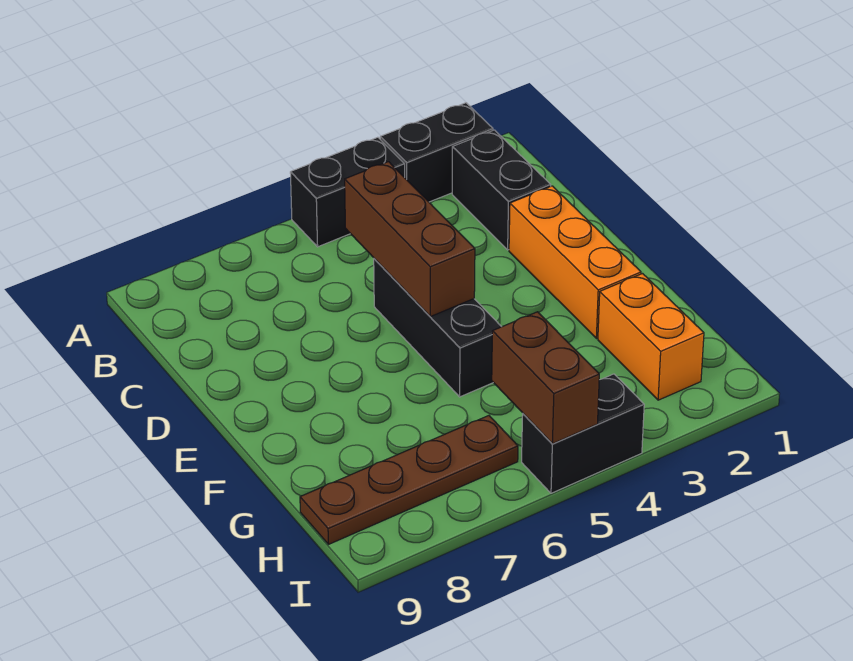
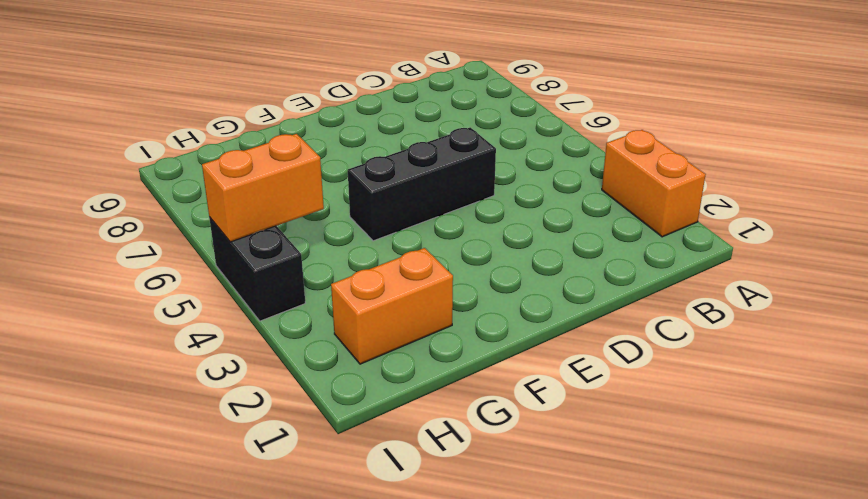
orange 1x2 brick [602,130,706,237] -> black 1x2 brick [380,103,493,202]
orange 1x2 brick [202,134,324,242] -> brown 1x2 brick [492,312,599,444]
none -> black 1x2 brick [290,137,405,247]
none -> black 1x2 brick [452,130,551,250]

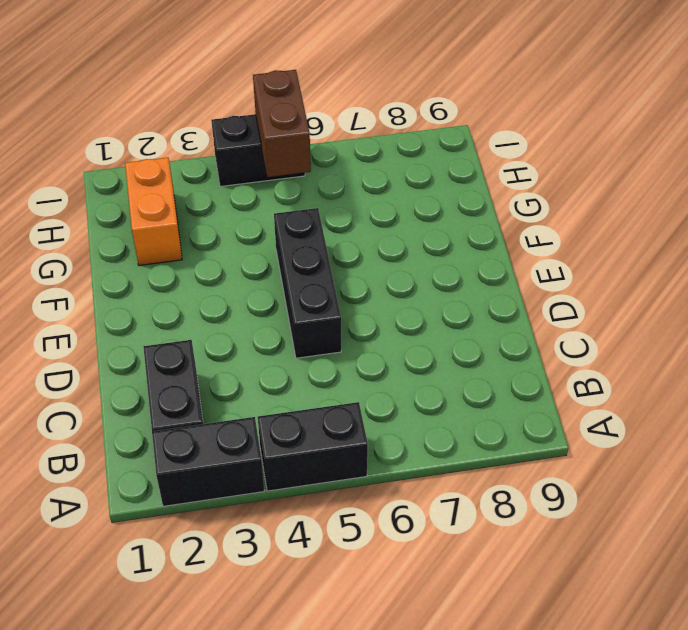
none -> orange 1x3 brick [509,186,641,339]
none -> brown 1x4 plate [300,416,518,544]

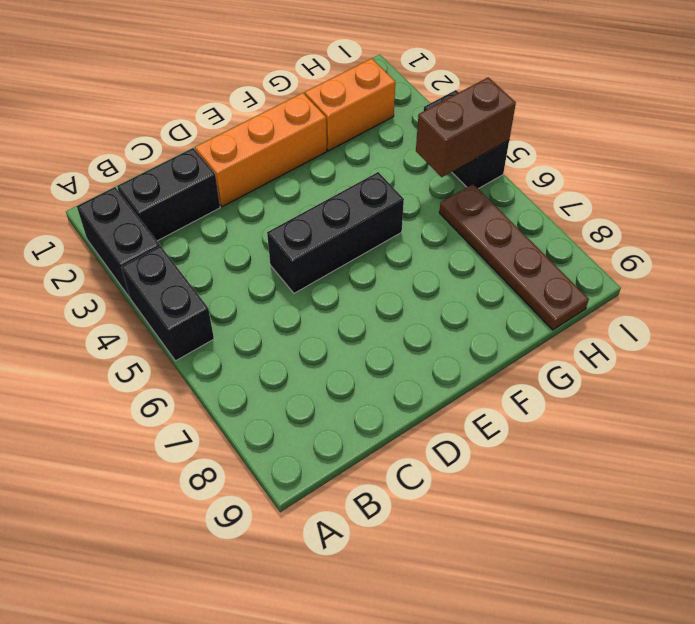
none -> brown 1x3 brick [345,162,475,317]

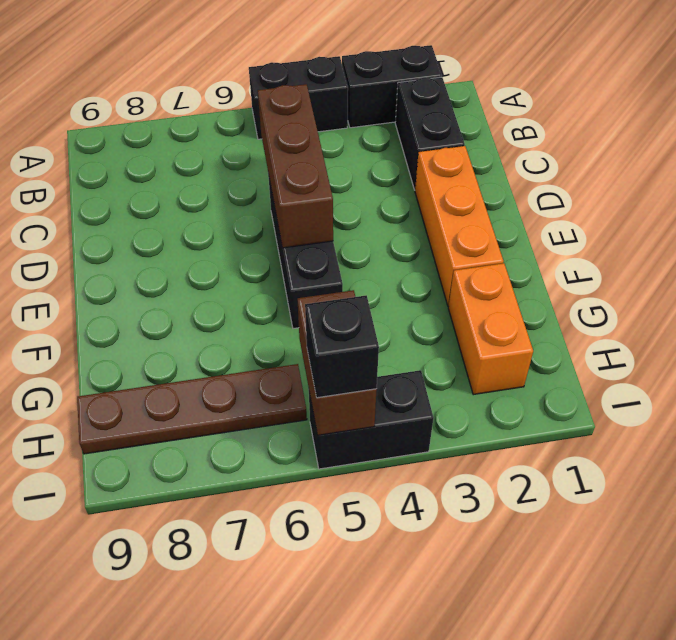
black 1x1 brick [305,295,379,398] -> none

